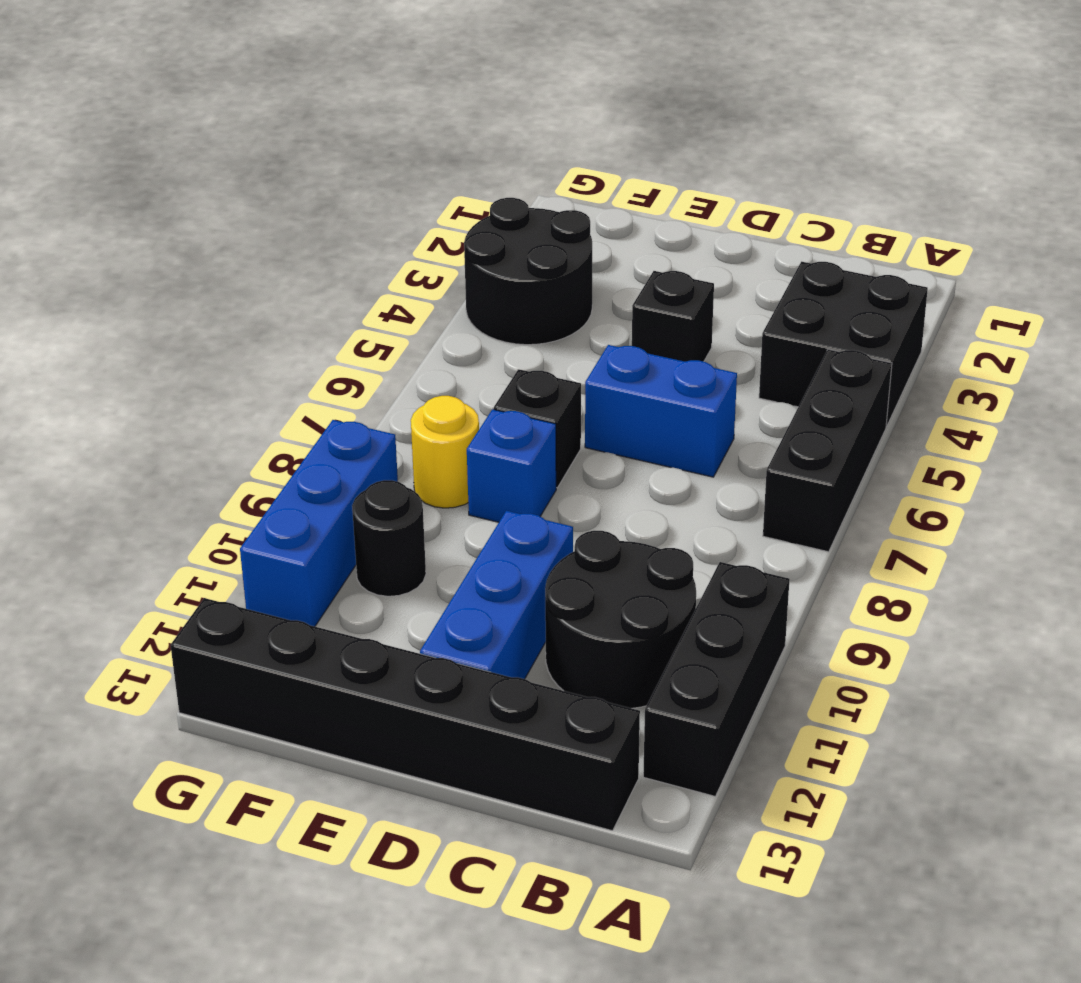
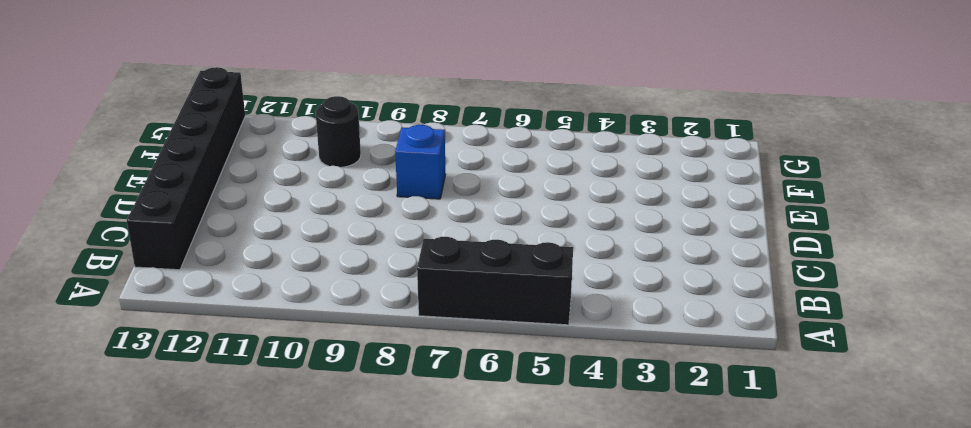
none -> black 2x2 brick [759,262,928,426]
none -> black 1x3 brick [643,562,790,796]
none -> black 2x2 round brick [545,531,696,708]

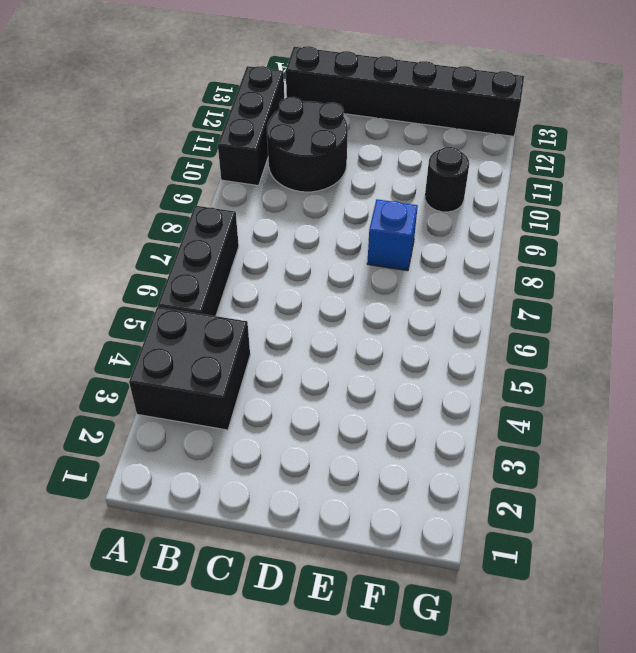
none -> blue 1x2 brick [585,345,737,477]
none -> black 1x1 brick [632,271,714,362]
none -> blue 1x3 brick [420,511,573,679]

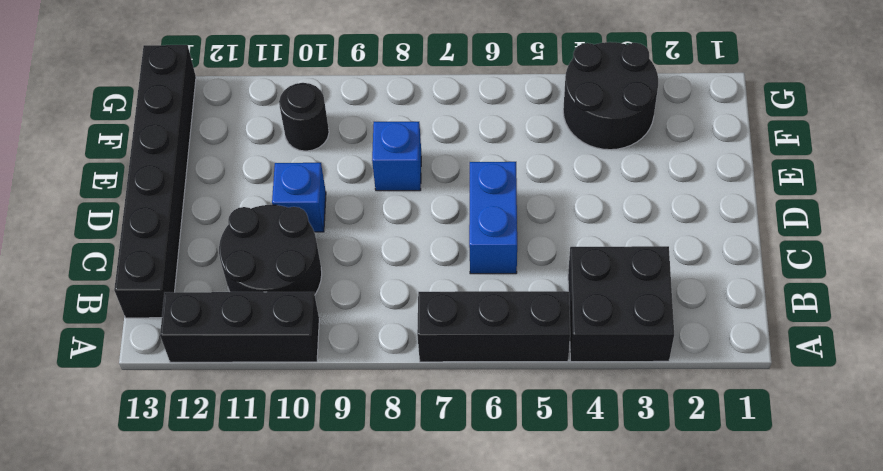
blue 1x1 brick [272,163,326,232] -> blue 1x3 brick [420,511,573,679]
none -> black 1x1 brick [632,271,714,362]
none -> black 1x1 brick [494,369,581,488]
none -> yellow 1x1 round brick [411,396,479,508]

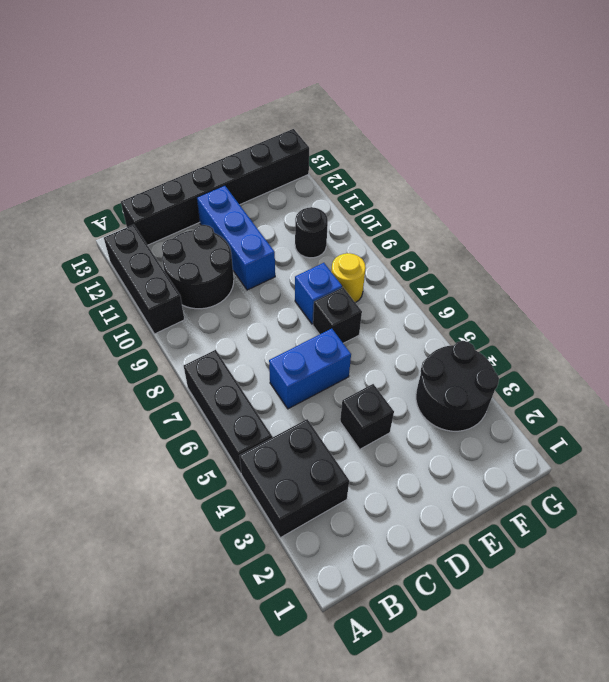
none -> blue 1x3 brick [240,420,398,626]

